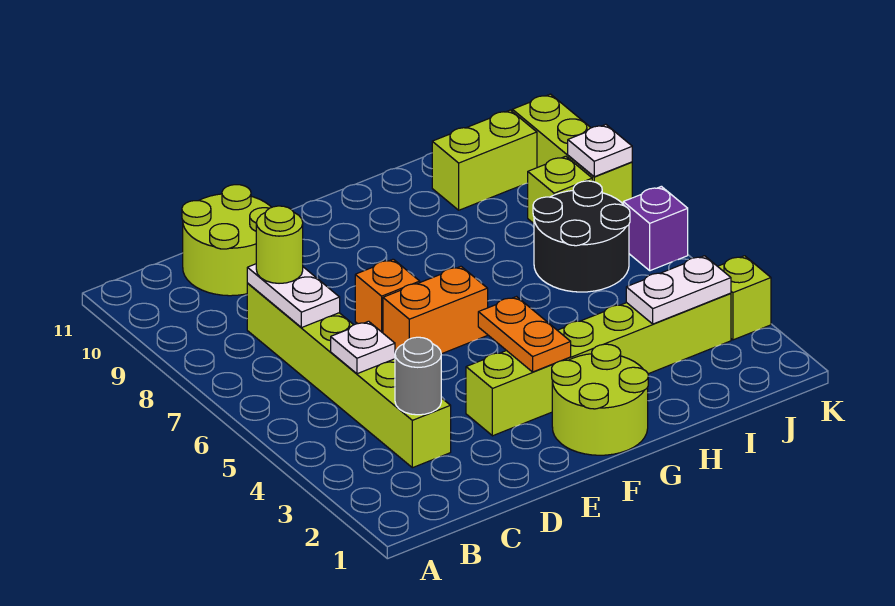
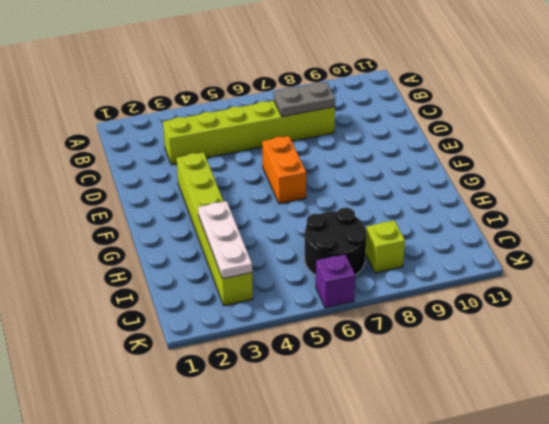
grey 1x2 plate [274,82,335,117] -> white 1x2 plate [247,264,340,328]
white 1x3 plate [198,201,252,279] -> white 1x2 plate [626,256,731,324]
none -> lime 2x2 round brick [182,185,271,296]
none -> orange 1x1 brick [355,259,420,333]
none -> lime 2x2 round brick [552,344,648,455]

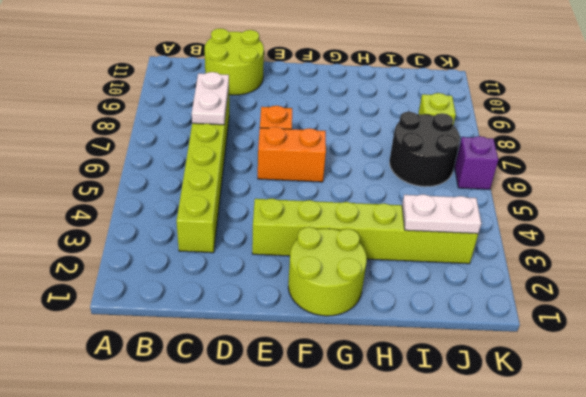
none -> lime 1x2 brick [432,110,537,210]
none -> lime 1x1 brick [718,256,771,340]
none -> lime 1x3 brick [512,94,632,204]

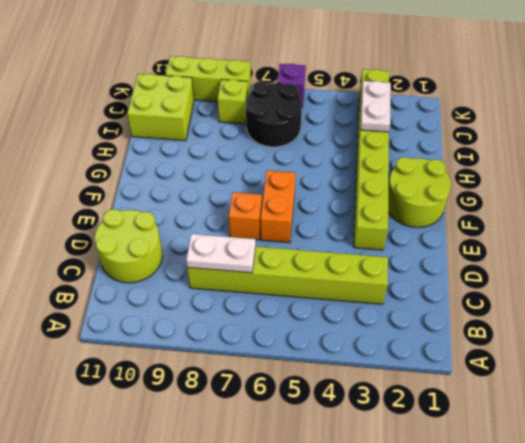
lime 2x2 brick [127,74,194,141] -> lime 1x2 brick [432,110,537,210]
none -> grey 1x1 round brick [395,337,441,415]
none -> white 1x1 plate [331,321,395,374]
none -> orange 1x2 plate [478,297,571,372]

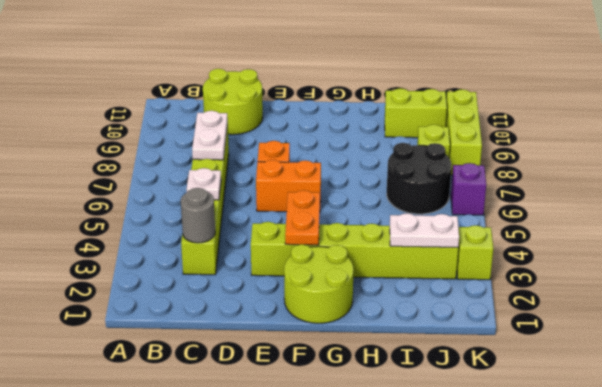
none -> white 1x1 plate [568,124,632,177]
none -> lime 1x1 round brick [256,206,303,283]

